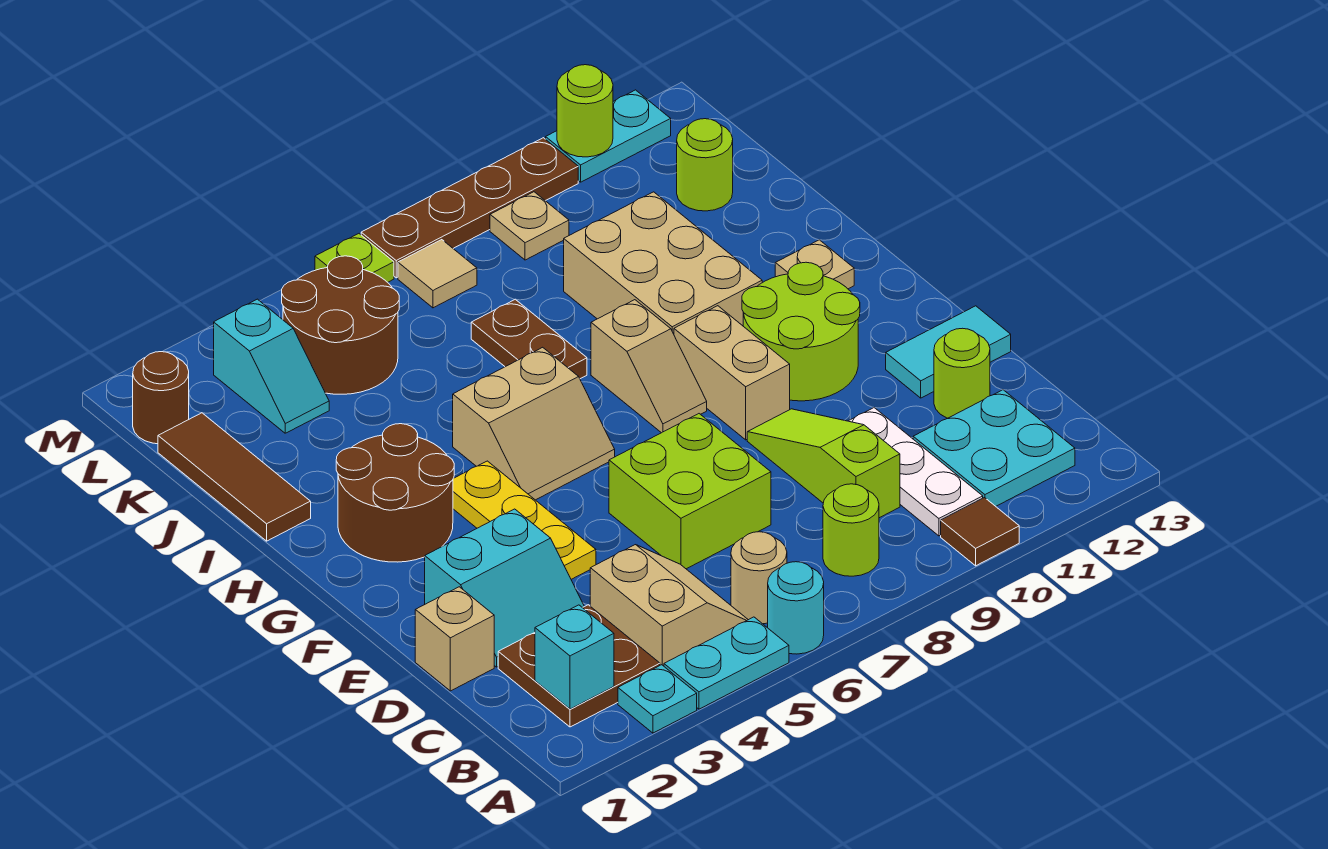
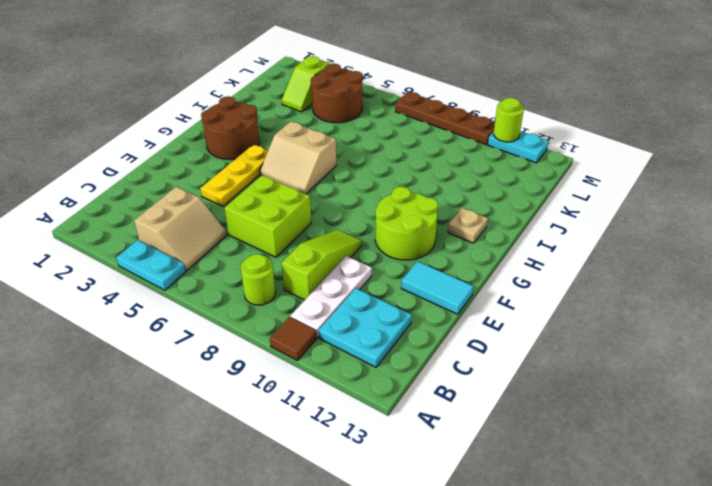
lime 1x2 slope [282,56,329,112] -> cyan 1x2 slope [214,299,329,433]
none -> cyan 1x1 plate [618,665,697,733]
none -> cyan 1x1 round brick [768,562,824,654]
none -> brown 2x2 plate [498,605,660,727]
none -> tan 1x1 round brick [731,532,787,624]

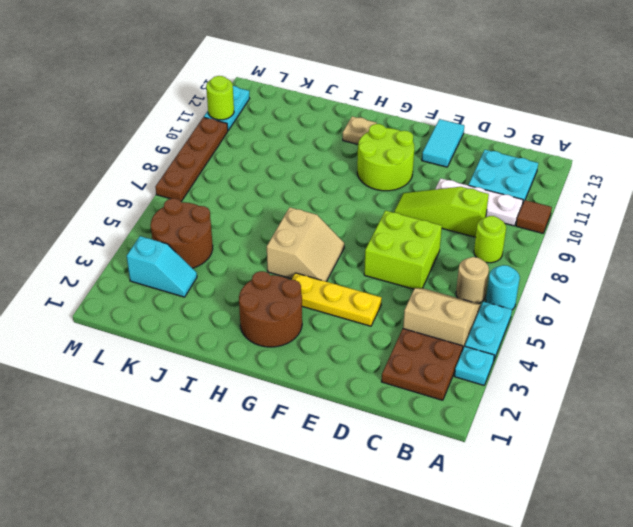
none -> tan 1x1 brick [415,587,494,691]
none -> cyan 2x2 slope [425,509,584,667]
none -> lime 1x1 round brick [934,328,990,418]
none -> tan 1x2 brick [674,306,790,440]

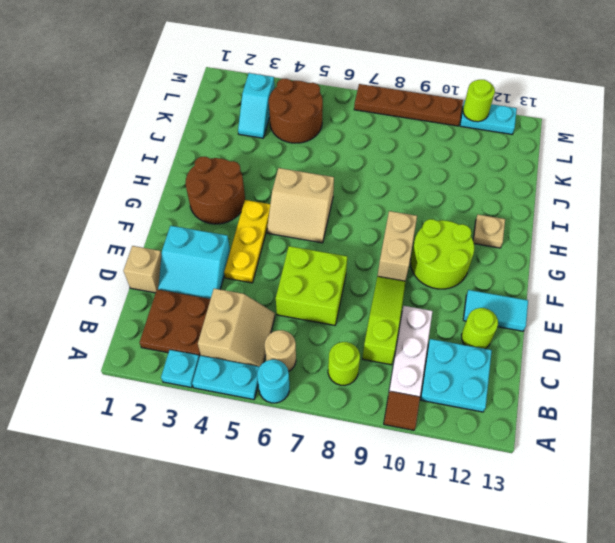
none -> tan 1x2 slope [591,300,707,433]
none -> tan 2x3 brick [564,192,762,334]
none -> brown 1x3 tile [158,413,311,541]
none -> brown 1x2 plate [471,299,587,379]

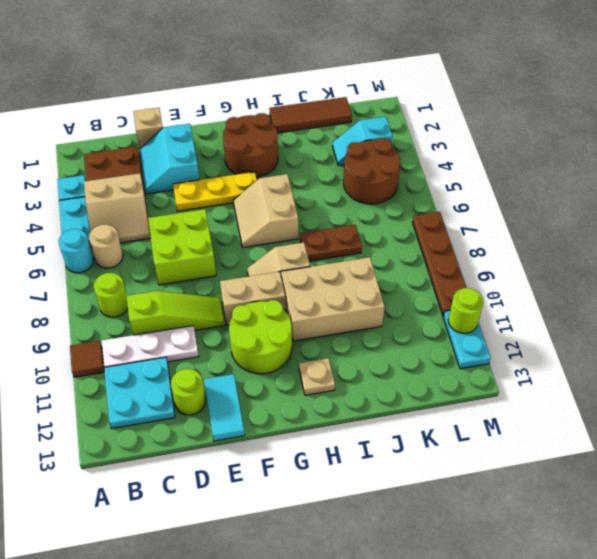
none -> lime 1x1 round brick [677,119,733,211]
none -> brown 1x1 round brick [133,352,189,444]
none -> tan 1x1 tile [398,240,477,308]
none -> tan 1x1 plate [490,192,569,260]

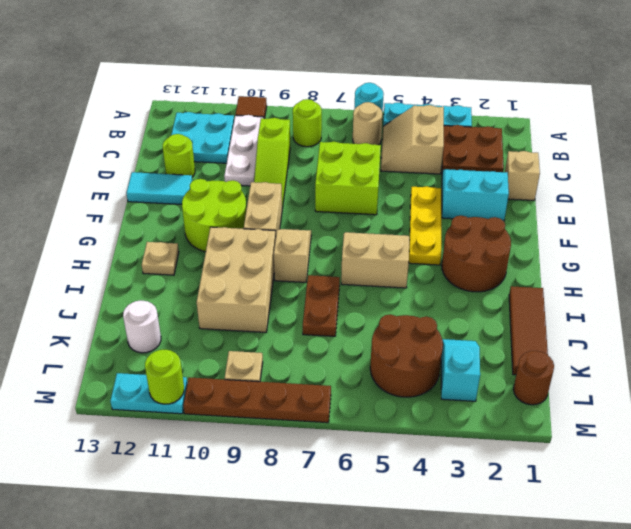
white 1x1 round brick [123,300,161,353] -> lime 1x1 round brick [677,119,733,211]
none -> tan 1x1 tile [398,240,477,308]
none -> lime 1x1 plate [315,234,394,282]
none -> cyan 1x1 brick [535,605,614,709]

